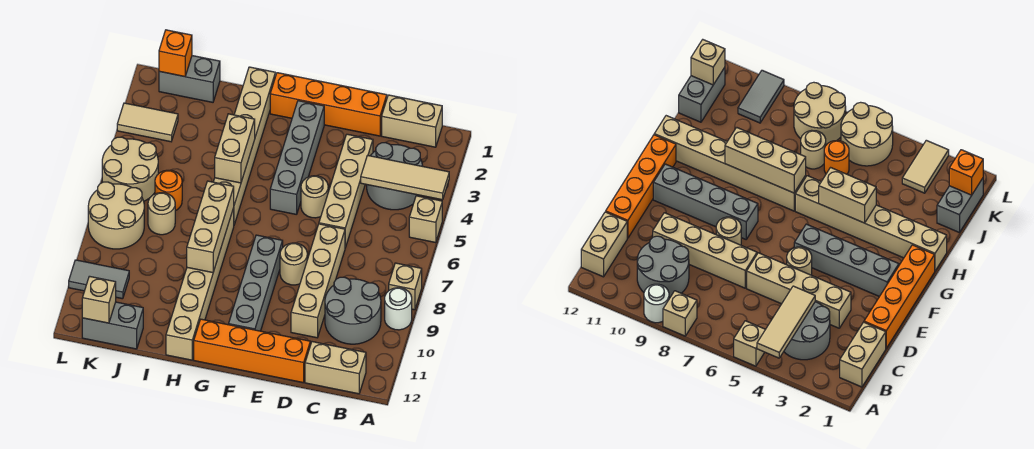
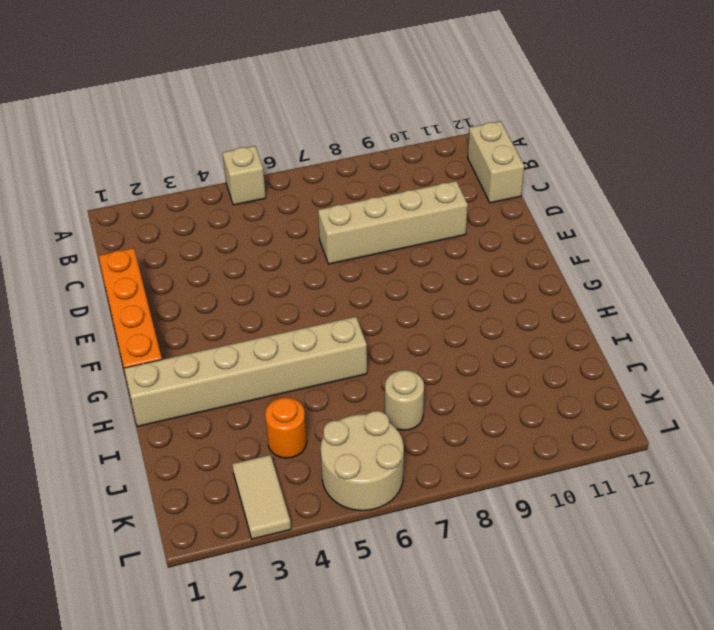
orange 1x1 round brick [265,397,307,458] -> orange 1x1 round brick moved to [155,170,182,211]
none -> tan 1x1 brick [389,263,422,310]
none -> white 1x1 round brick [385,288,412,330]
none -> tan 1x2 brick [382,95,442,147]
none -> grey 2x2 round brick [367,143,423,210]

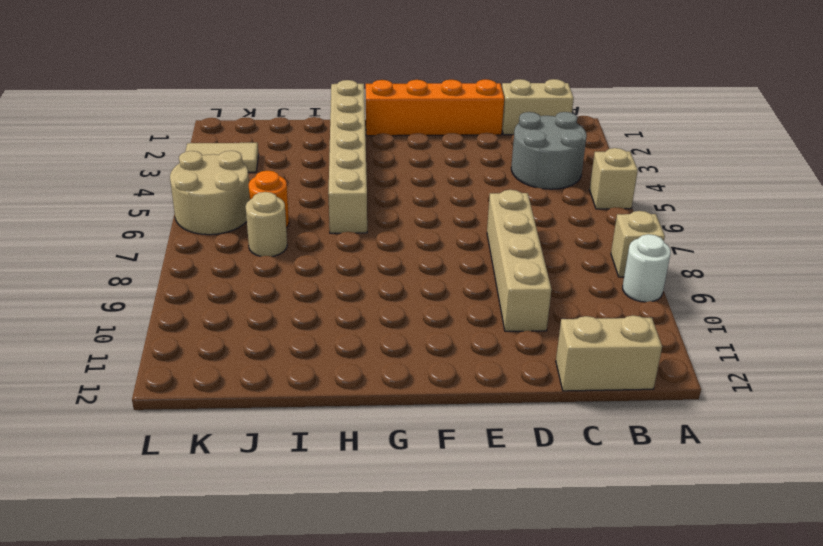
none -> grey 2x2 round brick [325,277,381,344]
none -> tan 1x4 brick [319,134,373,248]
none -> orange 1x4 brick [194,319,310,383]
none -> tan 1x1 round brick [301,176,328,218]

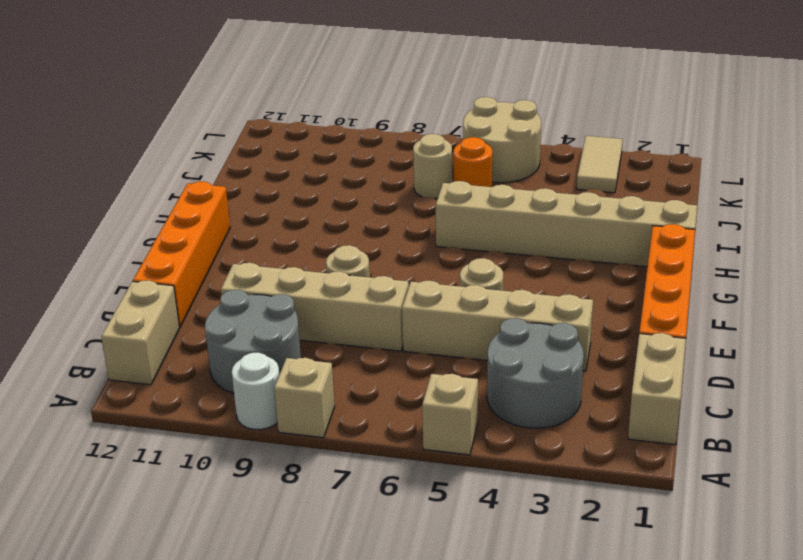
none -> grey 1x4 brick [270,101,324,215]
none -> grey 1x4 brick [229,235,283,331]
none -> tan 1x6 brick [166,208,234,360]
none -> grey 1x2 brick [159,56,220,102]

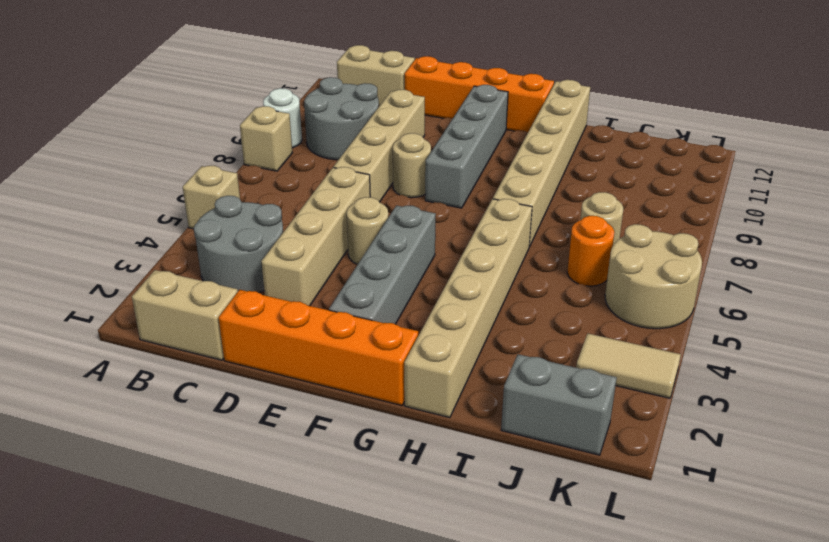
none -> grey 1x2 brick [82,302,143,349]
none -> tan 2x2 round brick [88,182,144,249]
none -> grey 1x2 tile [69,260,129,299]
none -> tan 1x3 tile [361,155,449,200]

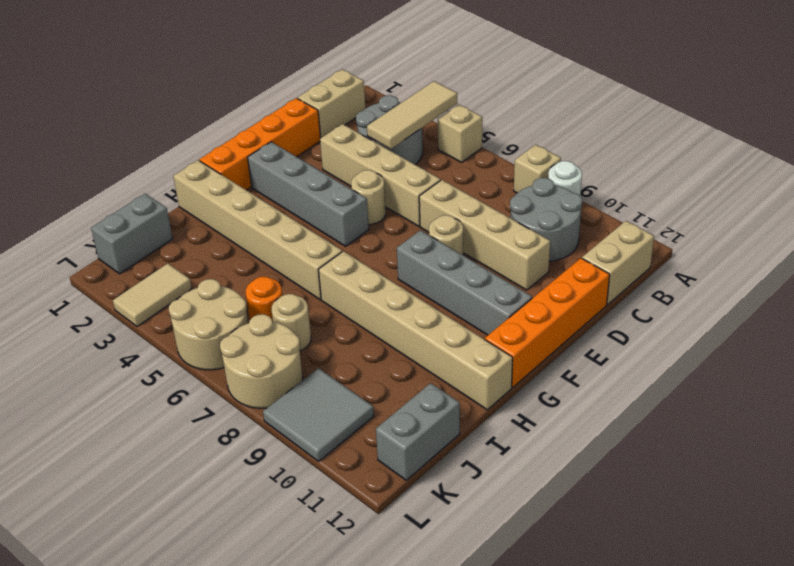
grey 2x2 tile [263,368,374,461] -> grey 1x2 tile [69,260,129,299]
none -> tan 1x2 brick [215,114,255,183]
none -> tan 1x3 brick [187,181,234,273]
none -> orange 1x1 brick [159,30,192,77]
none -> tan 1x1 brick [82,276,116,323]

